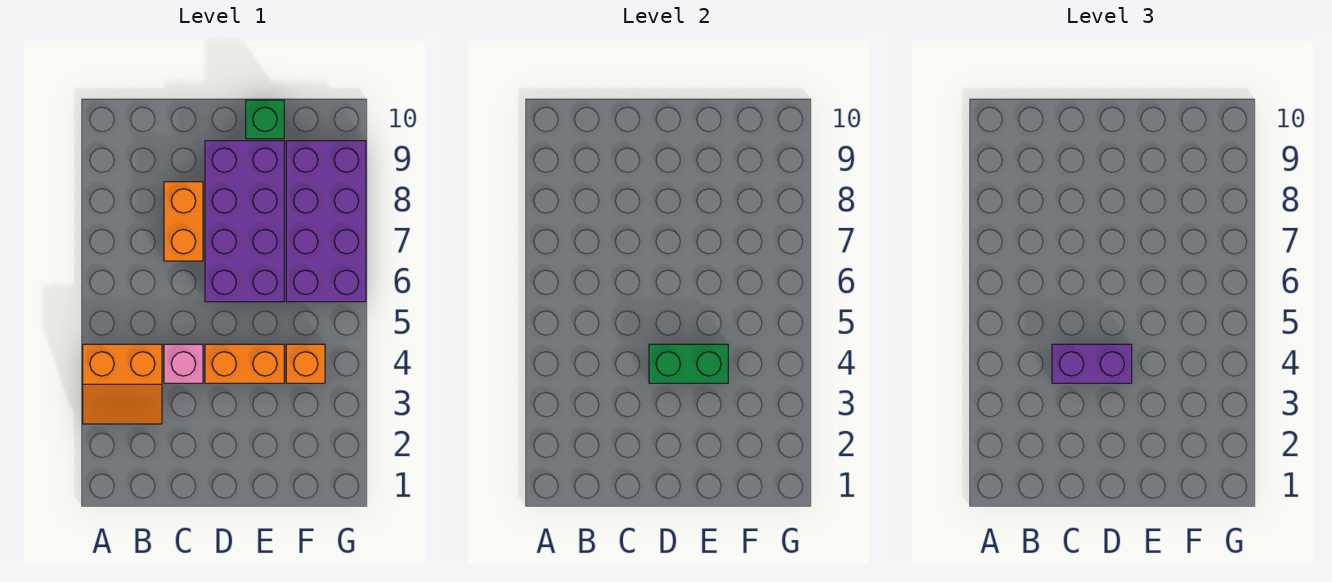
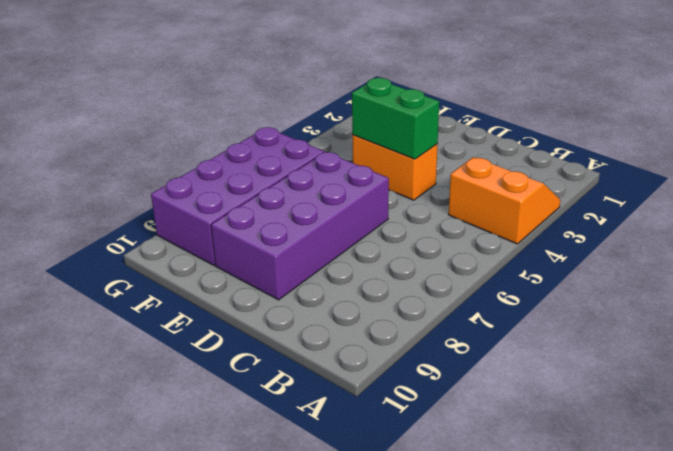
none -> pink 1x1 brick [164,344,203,383]
none -> orange 1x2 brick [164,182,203,261]

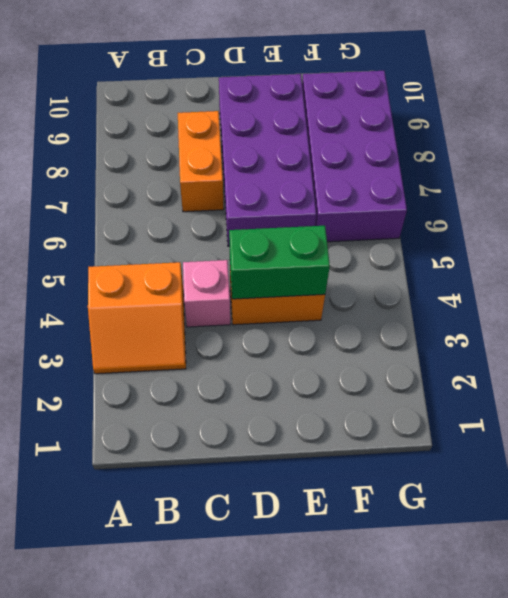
none -> green 1x1 brick [246,100,284,139]
none -> orange 1x1 brick [286,344,325,383]

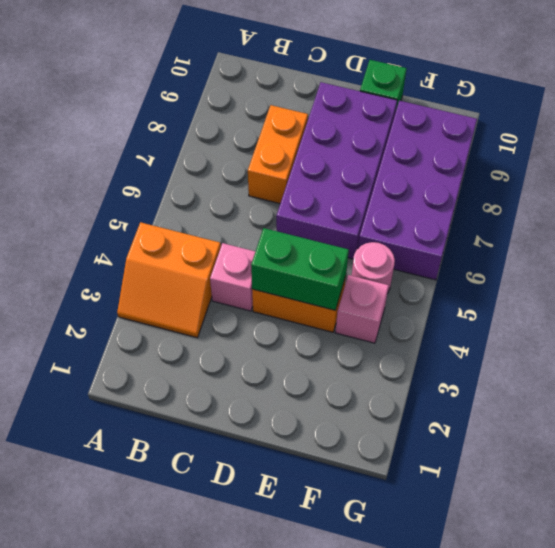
pink 1x1 brick [335,275,389,343] -> orange 1x1 brick [286,344,325,383]
pink 1x1 round brick [352,242,395,294] -> none
none -> purple 1x2 brick [1052,344,1132,383]

